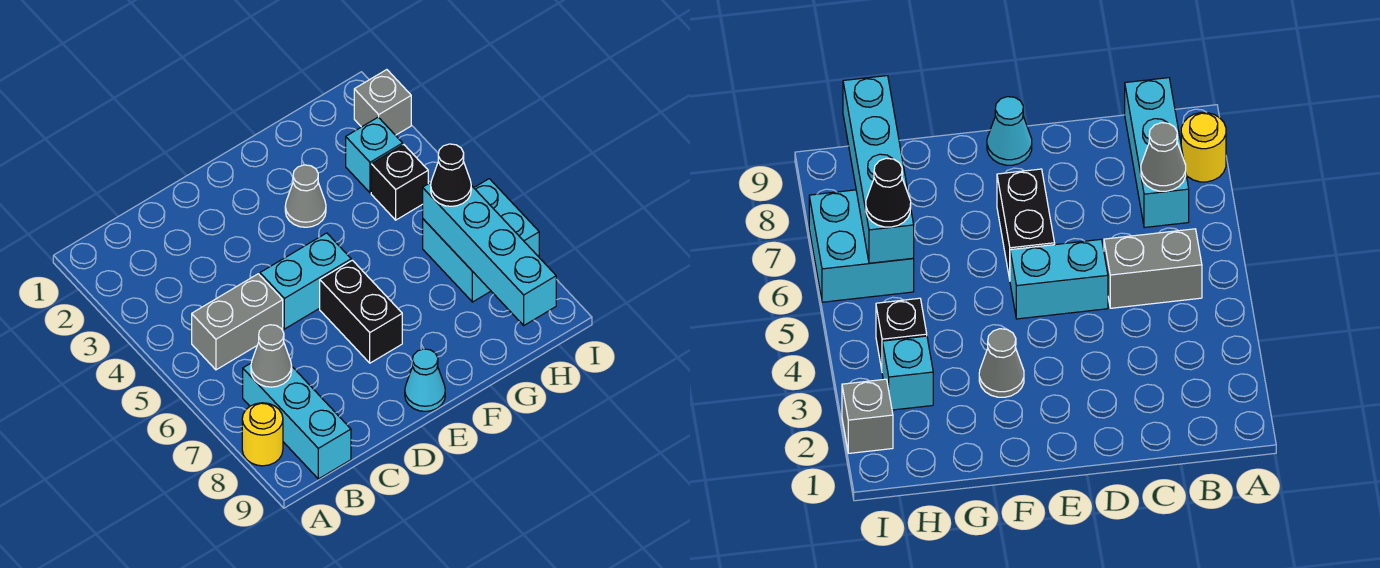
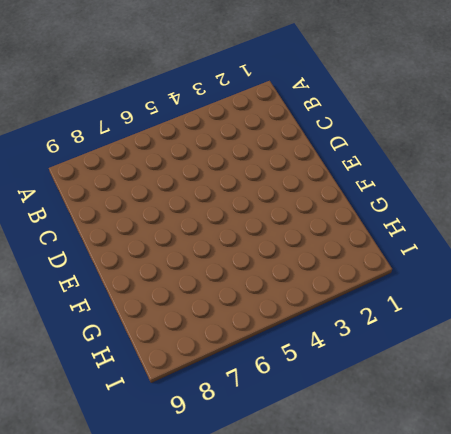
none -> yellow 1x1 round brick [242,403,283,466]
none -> grey 1x2 brick [192,274,283,370]
none -> cyan 1x3 brick [243,363,351,479]

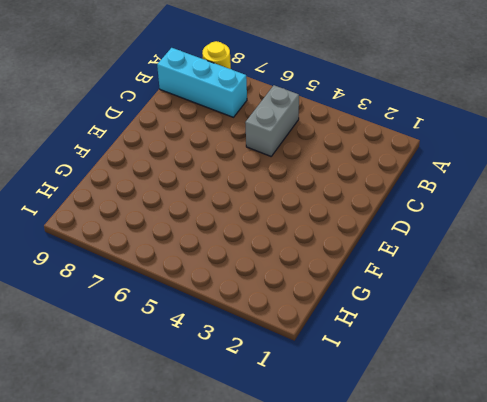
none -> cyan 1x2 brick [260,233,351,329]
none -> black 1x2 brick [320,260,402,363]
none -> cyan 1x1 cone [405,349,445,411]

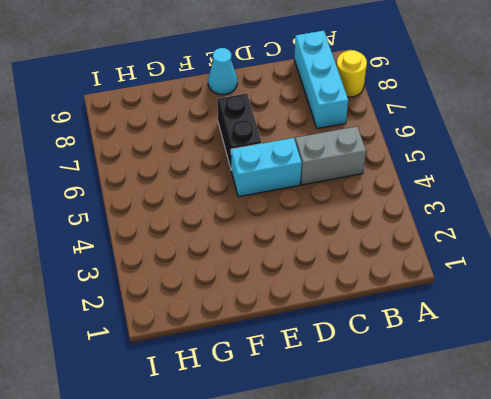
none -> grey 1x1 cone [285,165,326,227]
none -> cyan 1x1 brick [346,117,403,193]
none -> black 1x1 brick [371,145,428,220]

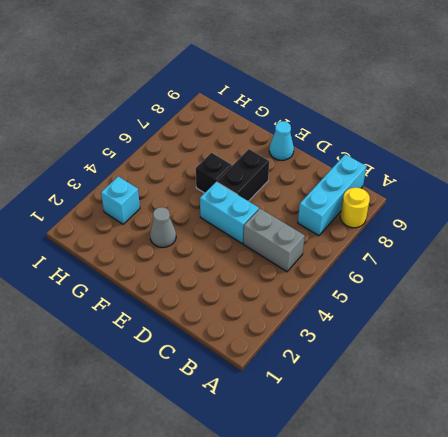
black 1x1 brick [196,153,232,193] -> black 1x1 brick moved to [371,145,428,220]
none -> cyan 2x2 brick [423,179,539,302]
none -> grey 1x1 brick [354,70,411,135]
none -> grey 1x1 cone [251,325,292,387]

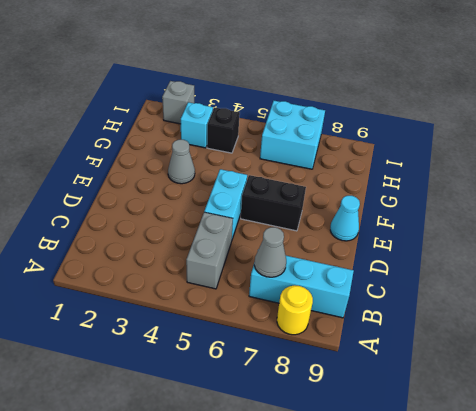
none -> cyan 1x4 brick [423,183,556,325]
none -> black 1x1 cone [431,144,471,206]

